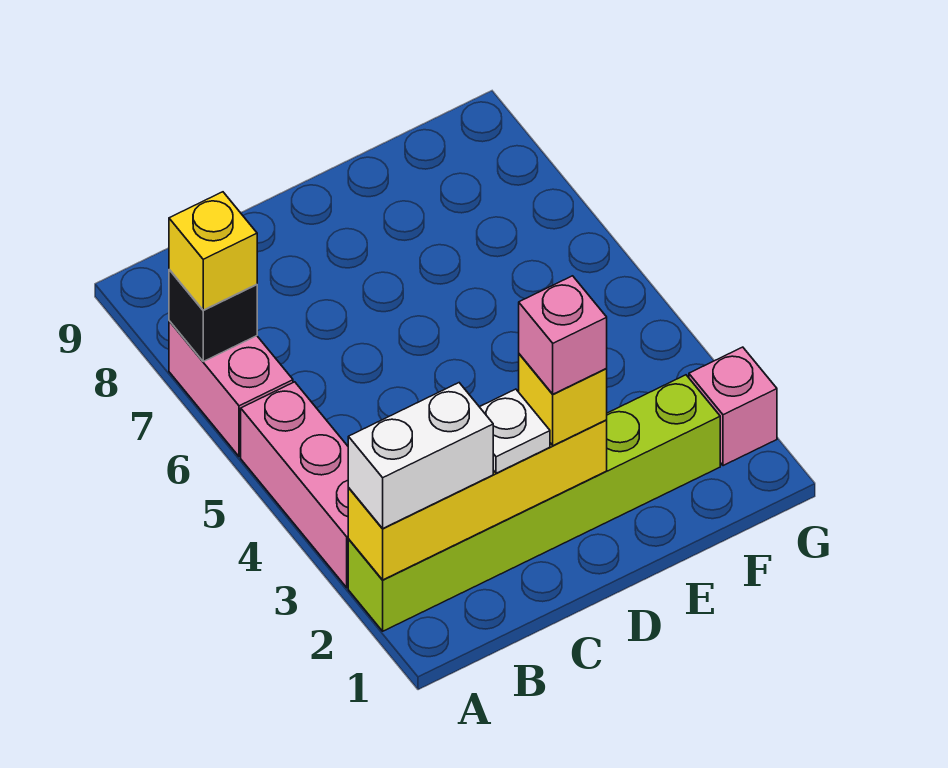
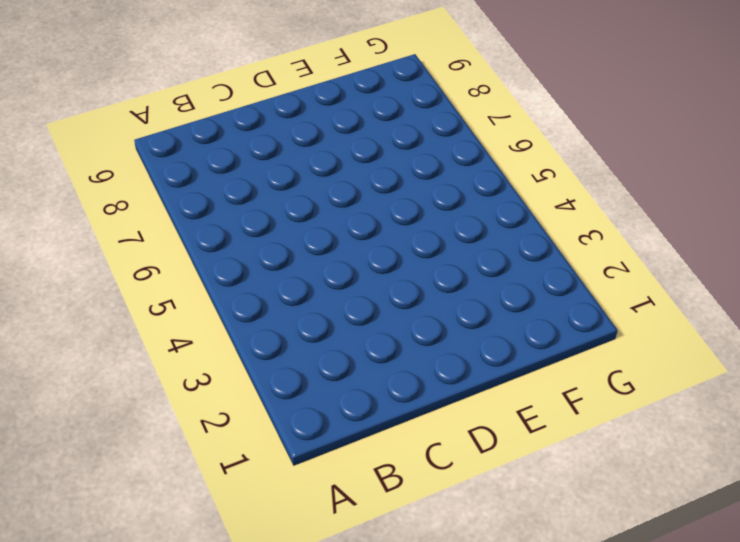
none -> lime 1x6 brick [348,375,720,631]
none -> pink 1x3 brick [241,382,349,588]

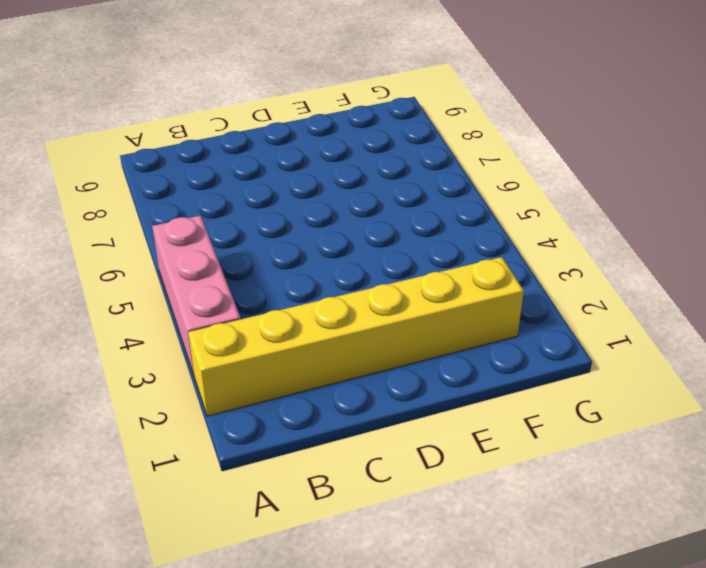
yellow 1x6 brick [188,257,524,416] -> lime 1x6 brick [348,375,720,631]
none -> pink 1x2 brick [169,321,293,457]
none -> pink 1x1 brick [689,347,777,466]

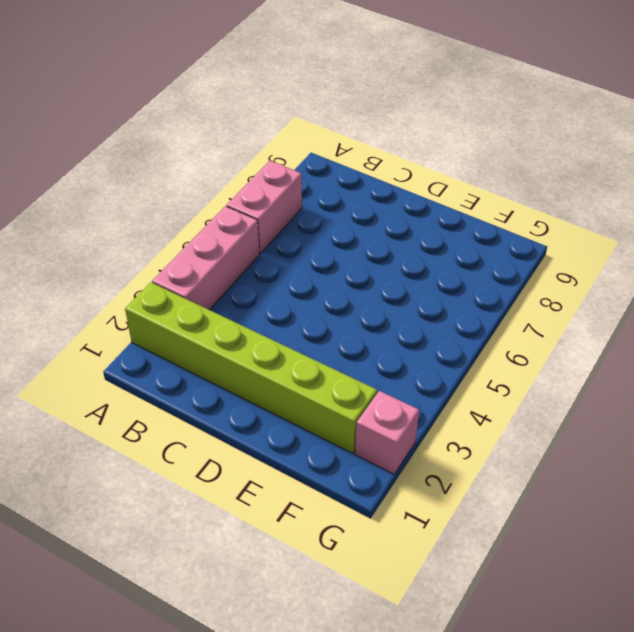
none -> yellow 1x4 brick [348,420,607,580]
none -> black 1x1 brick [169,269,257,361]

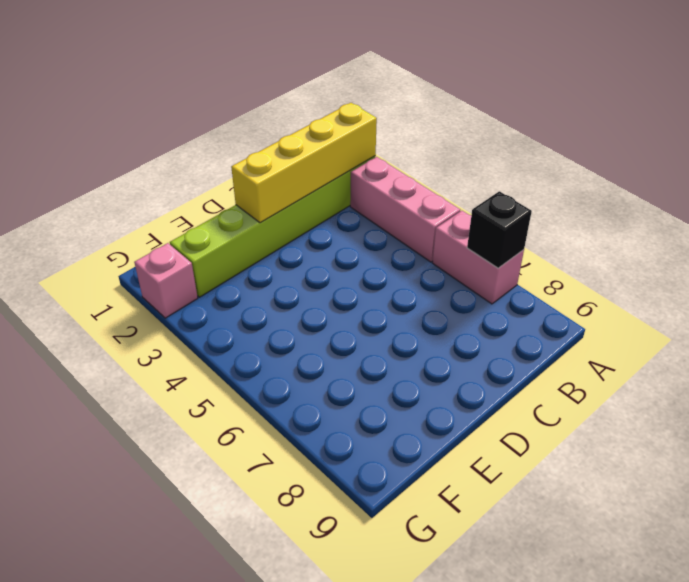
none -> white 1x2 brick [348,383,493,529]
none -> yellow 1x1 brick [169,192,257,310]

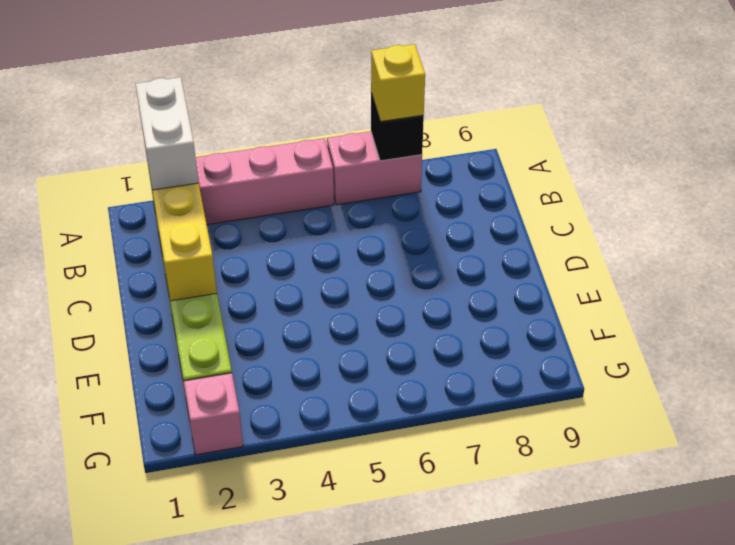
none -> white 1x1 plate [480,389,550,473]
none -> yellow 1x1 brick [519,354,607,446]

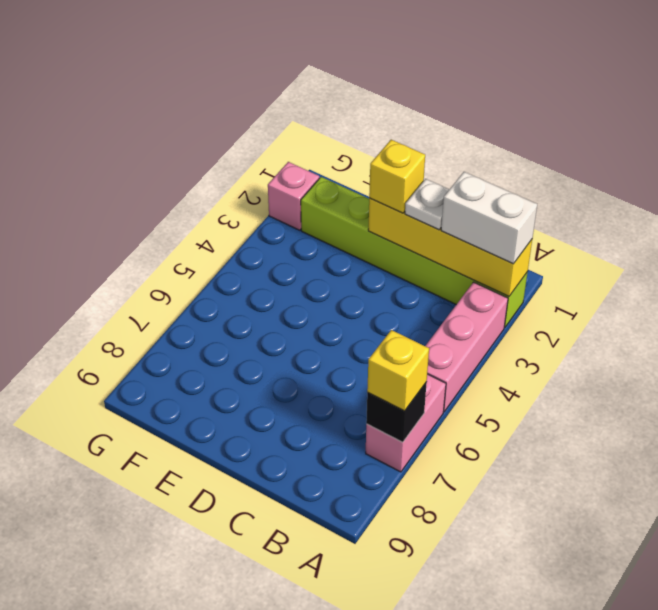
none -> pink 1x1 brick [519,276,607,394]

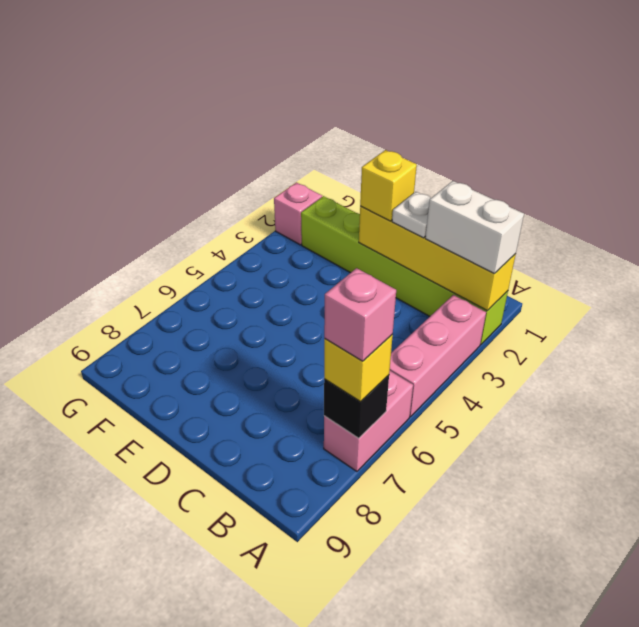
pink 1x1 brick [324,268,396,361] -> pink 1x1 brick moved to [519,276,607,394]

